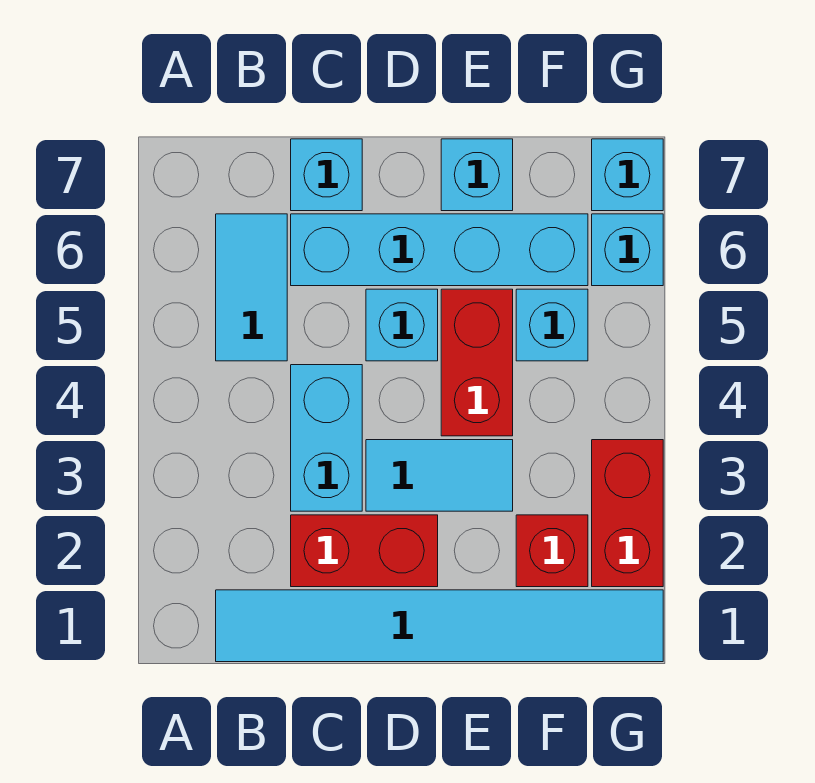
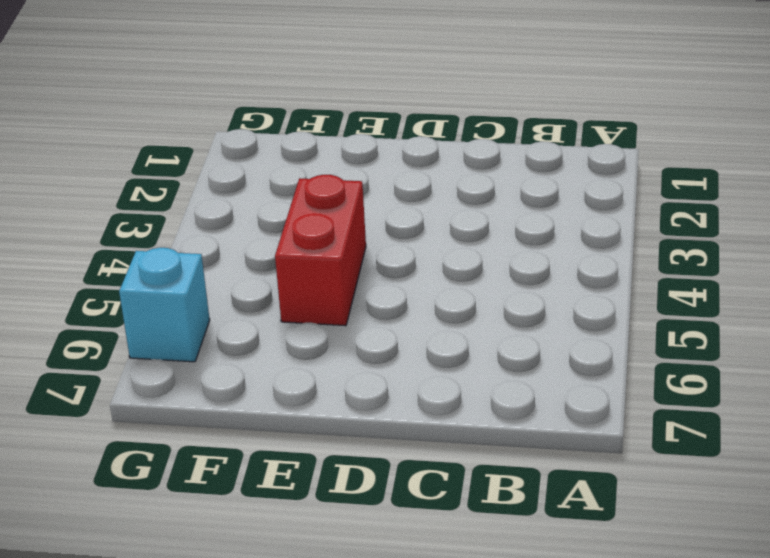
none -> cyan 1x6 tile [216,590,663,662]
none -> cyan 1x2 tile [216,214,287,361]
none -> red 1x2 brick [291,515,438,587]

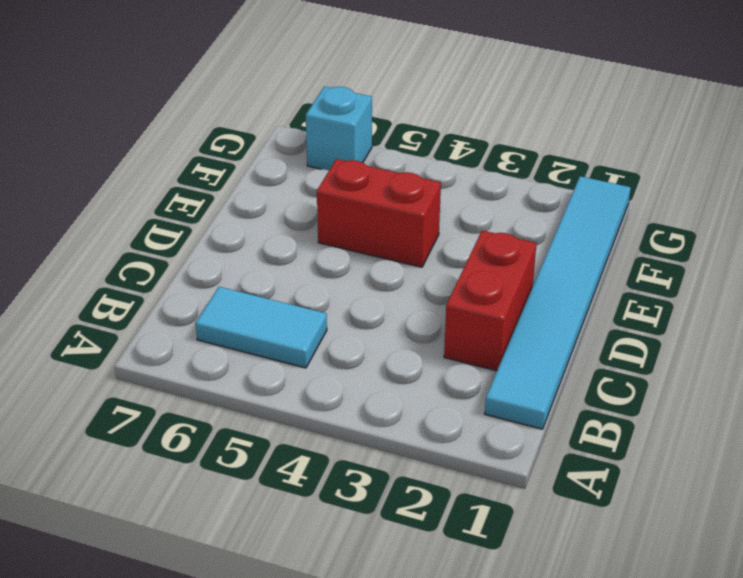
none -> cyan 1x2 brick [291,365,362,511]
none -> cyan 1x4 brick [291,214,588,286]
none -> cyan 1x1 brick [291,139,362,211]

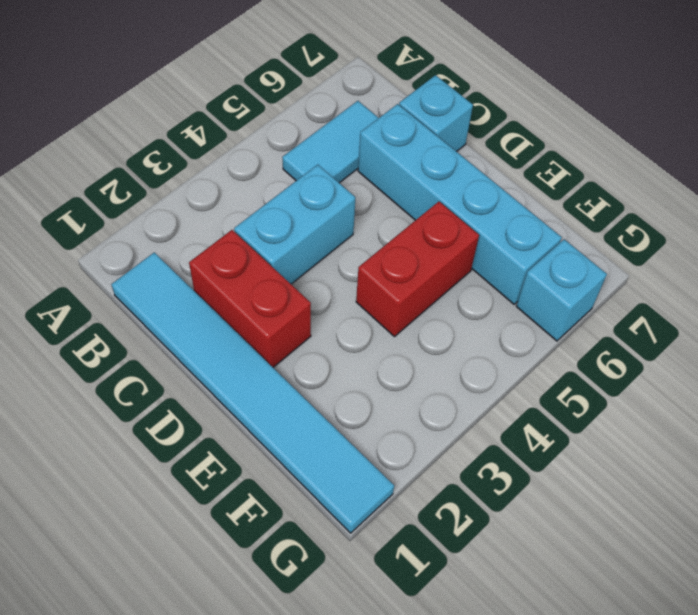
none -> cyan 1x2 tile [366,440,513,511]
none -> cyan 1x1 brick [366,289,438,361]
none -> cyan 1x1 brick [441,139,513,211]

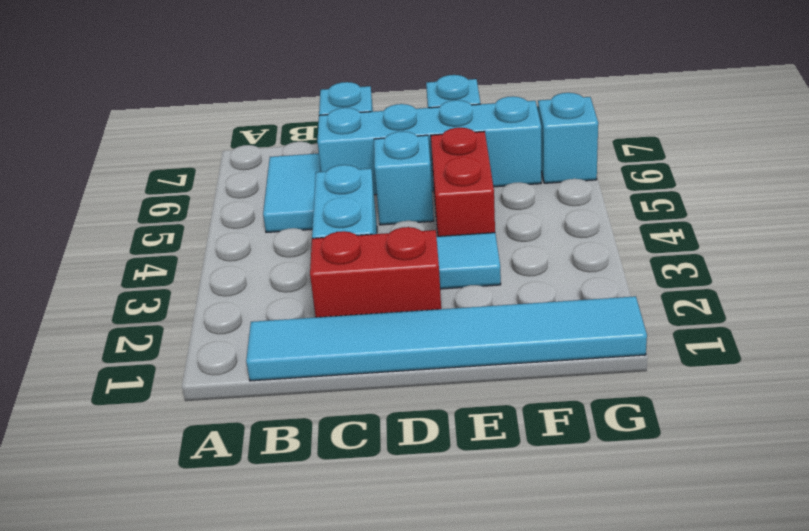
none -> red 1x1 brick [516,515,588,587]
none -> cyan 1x1 brick [516,289,588,361]
none -> red 1x2 brick [592,440,663,587]

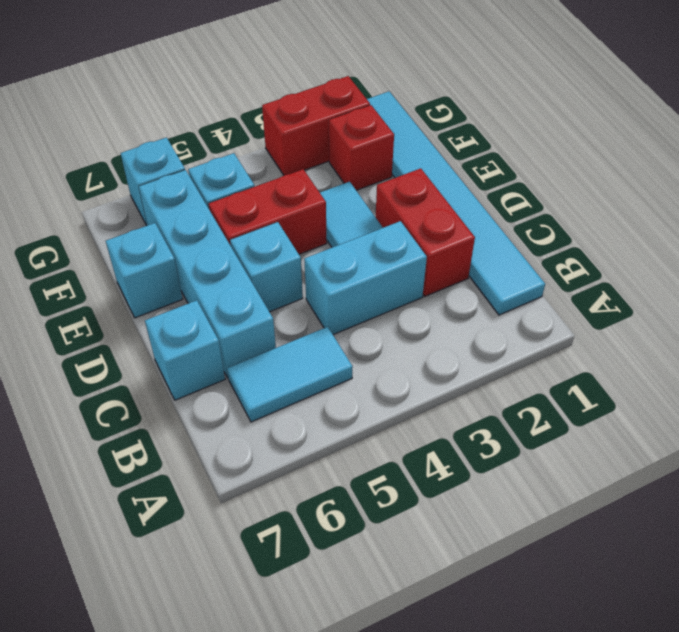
none -> cyan 1x1 brick [592,139,663,211]

